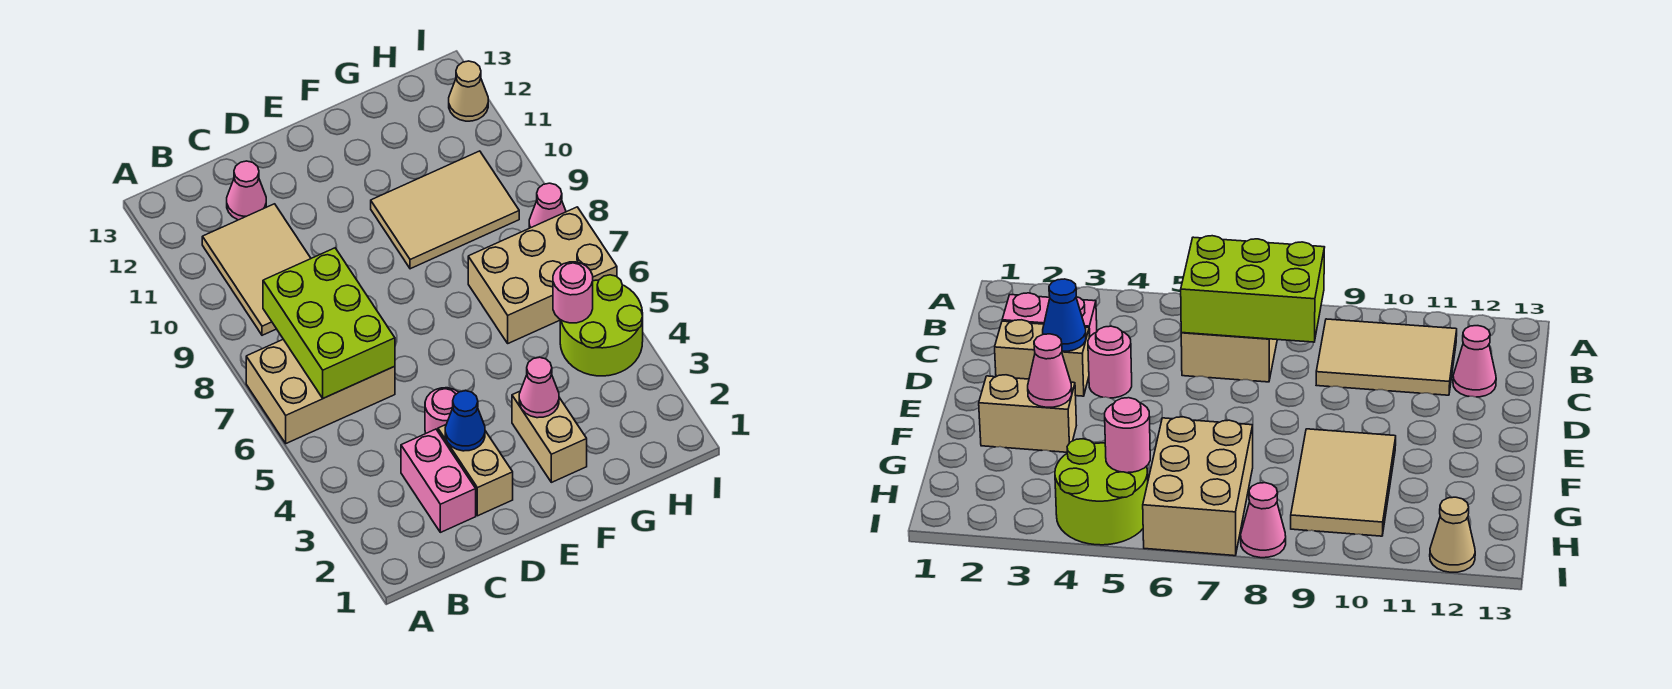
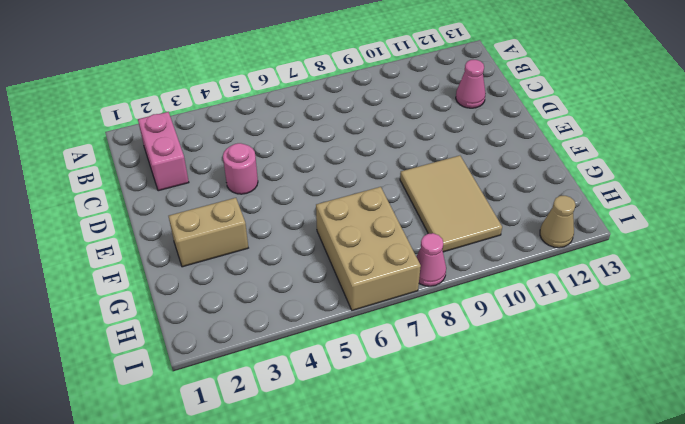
pink 1x2 brick [138,112,189,191] -> pink 1x2 brick turned to [401,429,476,532]
none -> tan 2x3 brick [246,339,395,443]
none -> tan 2x3 tile [202,204,311,335]
none -> tan 1x2 brick [438,425,513,516]

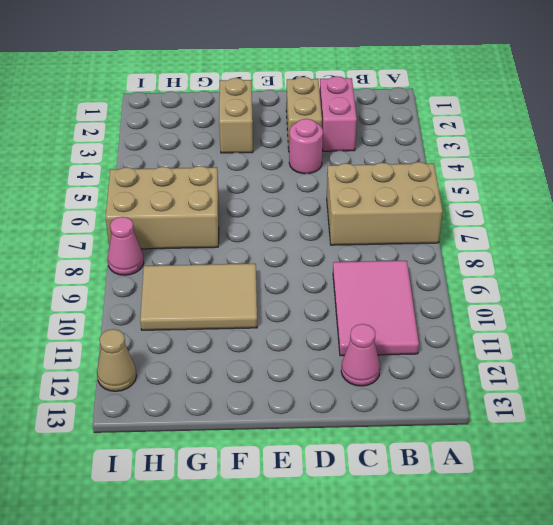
pink 2x3 tile [333,261,419,356] -> tan 2x3 tile [202,204,311,335]
none -> lime 2x2 round brick [560,275,643,376]
none -> lime 2x3 brick [263,248,395,398]
none -> blue 1x1 cone [445,391,485,451]

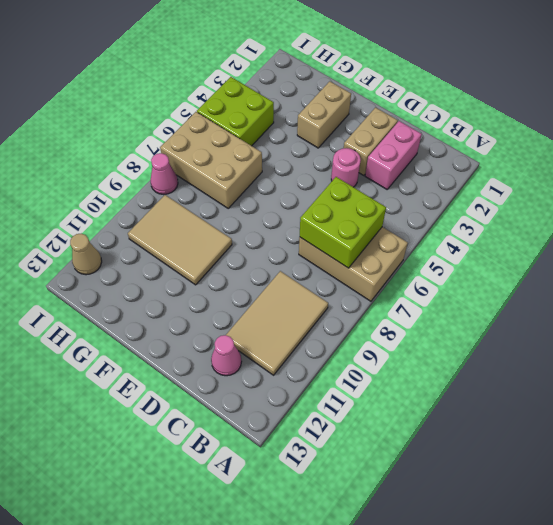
lime 2x2 brick [300,177,386,268] -> lime 2x3 brick [263,248,395,398]
lime 2x2 brick [197,77,274,146] -> lime 2x2 round brick [560,275,643,376]
none -> blue 1x1 cone [445,391,485,451]
none -> pink 1x1 cone [519,357,559,418]
none -> pink 1x1 round brick [553,262,593,323]

